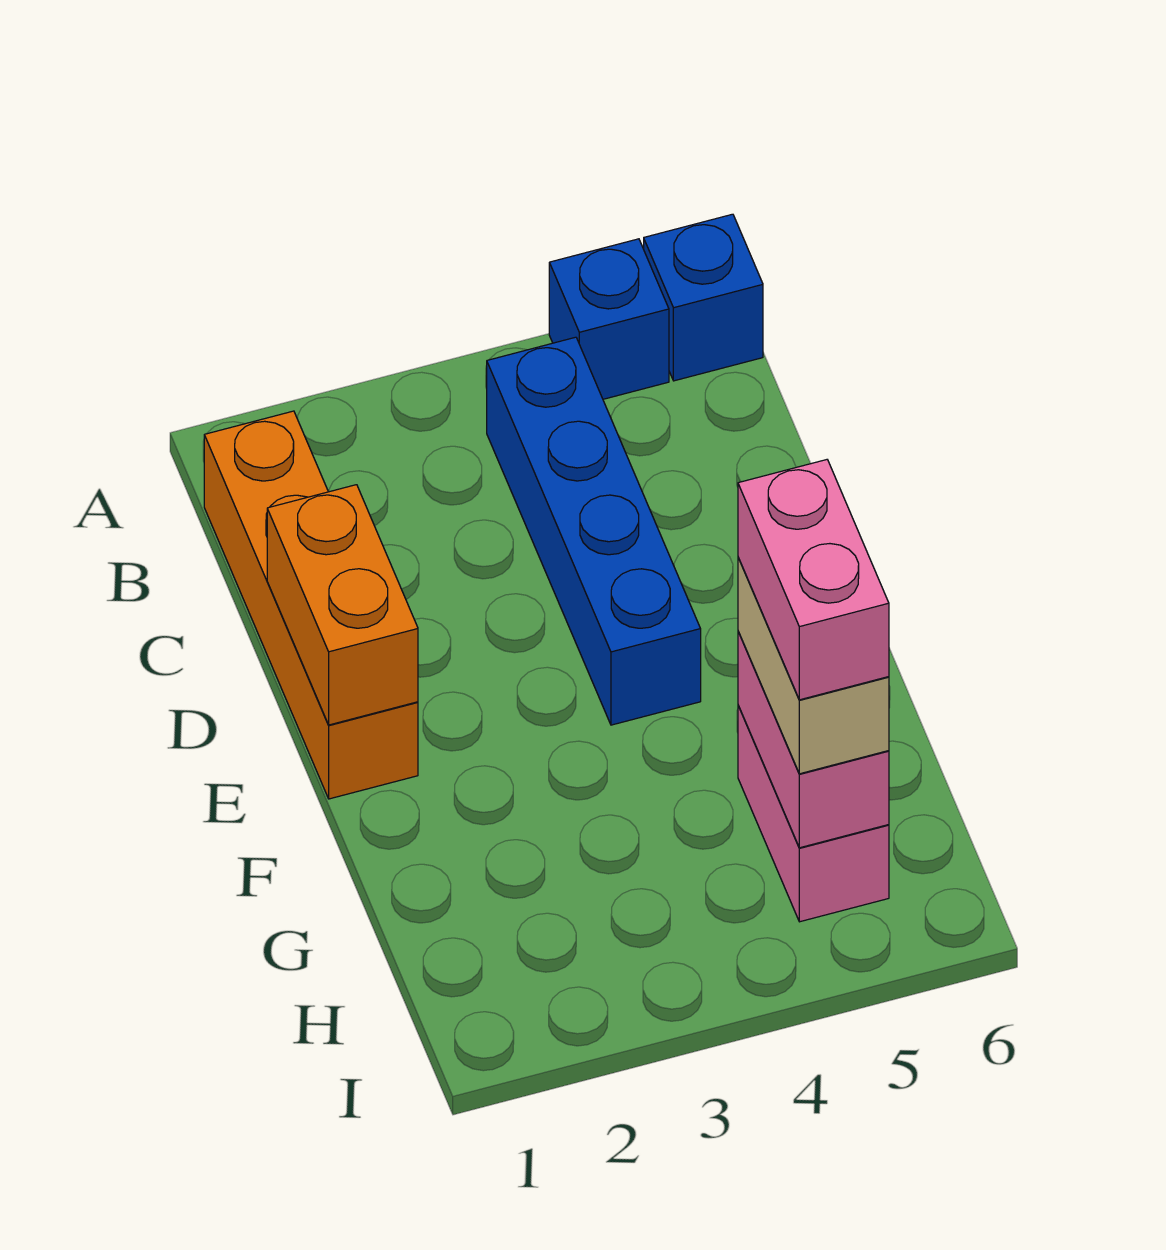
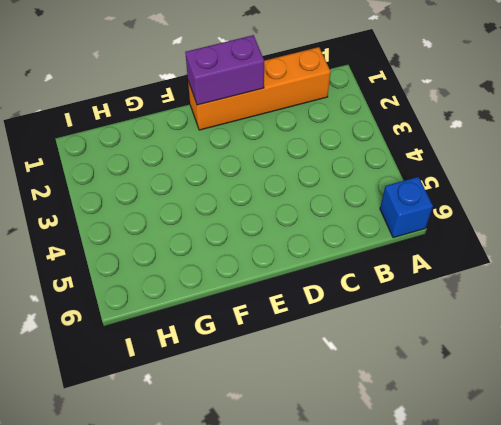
purple 1x2 brick [185,35,264,105] -> orange 1x2 brick [267,485,418,725]
none -> blue 1x1 brick [549,239,669,399]
none -> blue 1x4 brick [487,337,701,725]

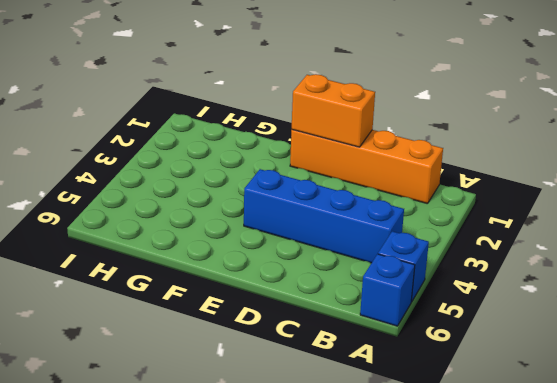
none -> pink 1x2 brick [738,706,889,922]
none -> pink 1x2 brick [738,632,889,848]

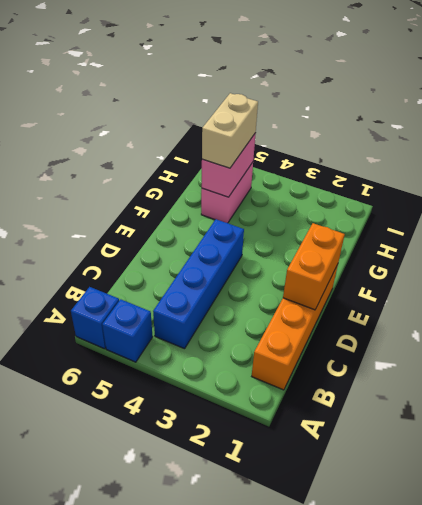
none -> pink 1x2 brick [738,460,889,700]

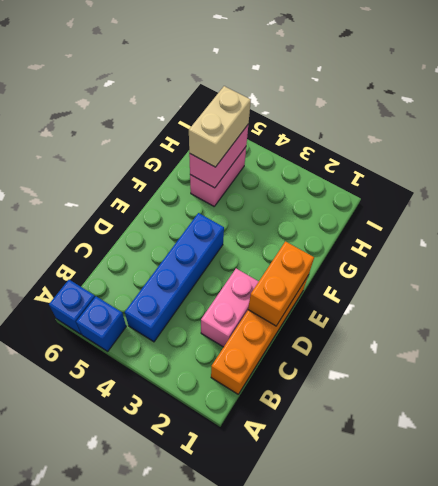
pink 1x2 brick [201,268,259,347] -> pink 1x2 brick moved to [738,460,889,700]

